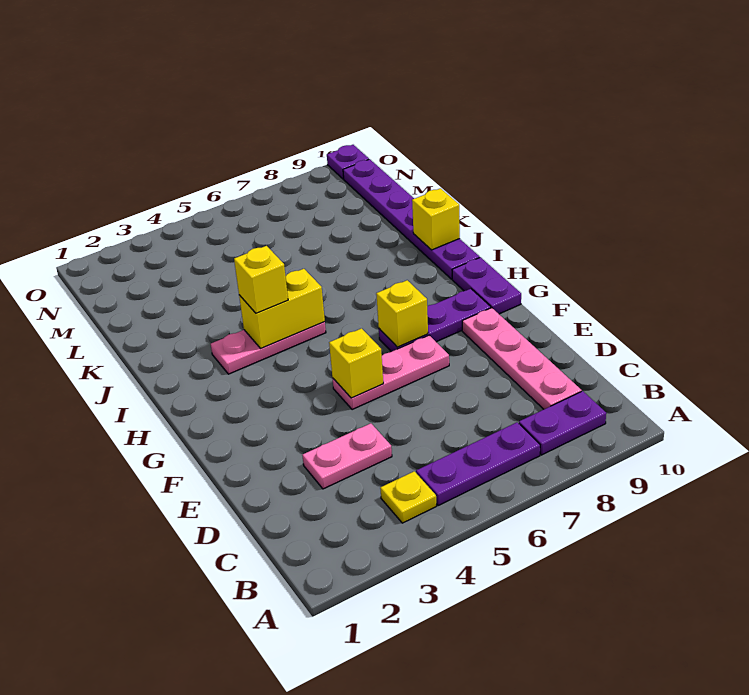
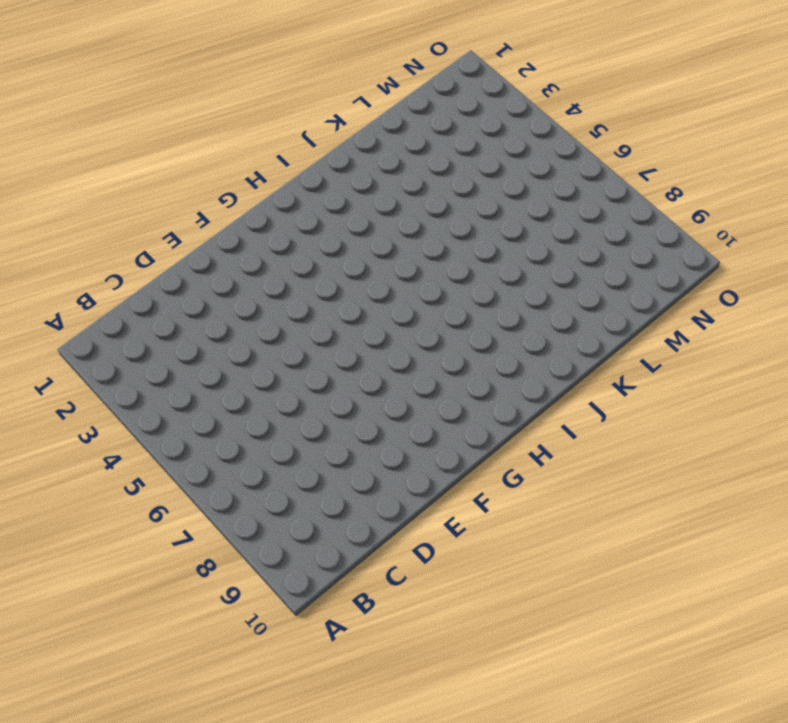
none -> yellow 1x1 plate [380,471,436,523]
none -> purple 1x3 plate [416,422,540,505]
none -> purple 1x2 plate [519,391,606,455]

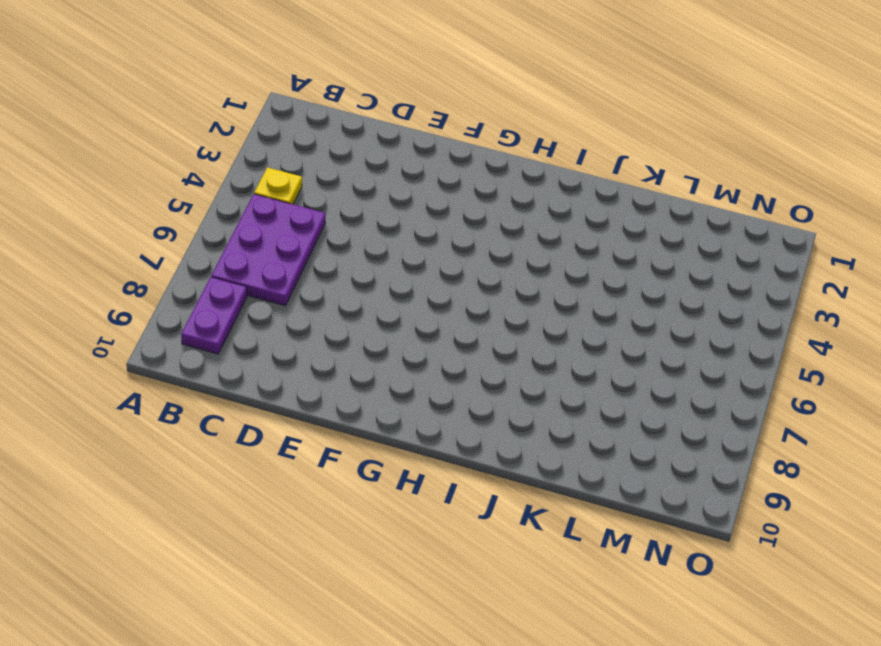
purple 2x3 plate [211,194,326,306] -> purple 1x3 plate [416,422,540,505]
none -> pink 1x4 plate [462,308,582,409]
none -> pink 1x2 plate [302,423,392,489]
none -> pink 1x3 plate [332,335,449,410]

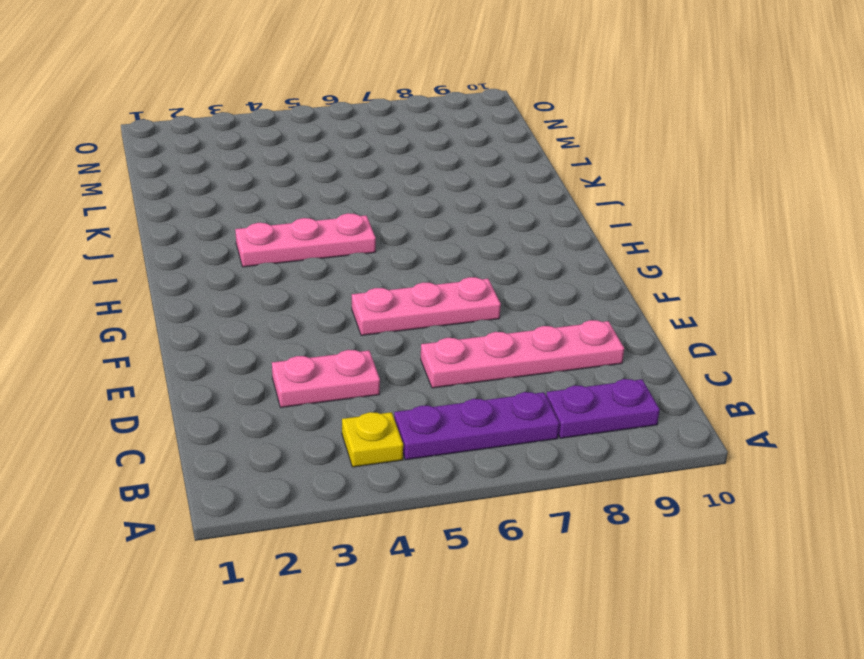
pink 1x4 plate [421,320,624,388] -> pink 1x4 plate turned to [462,308,582,409]
none -> purple 1x3 plate [379,289,491,352]
none -> purple 1x2 plate [452,257,521,314]
none -> purple 1x6 plate [343,159,480,279]

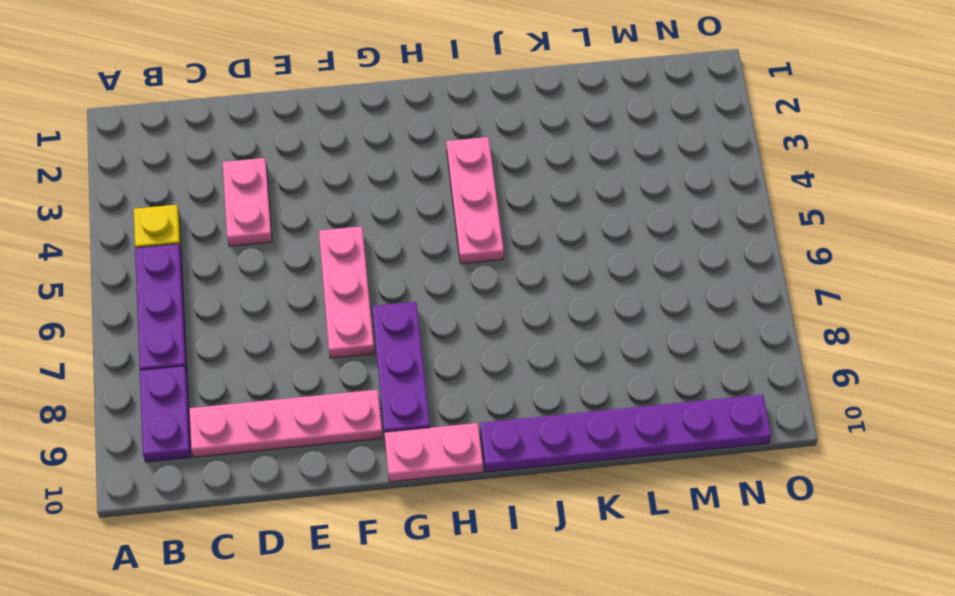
pink 1x2 plate [384,423,483,482] -> purple 1x2 plate [452,257,521,314]
none -> purple 1x1 plate [327,145,369,179]
none -> yellow 1x1 brick [329,328,383,398]
none -> yellow 1x1 brick [376,280,428,347]

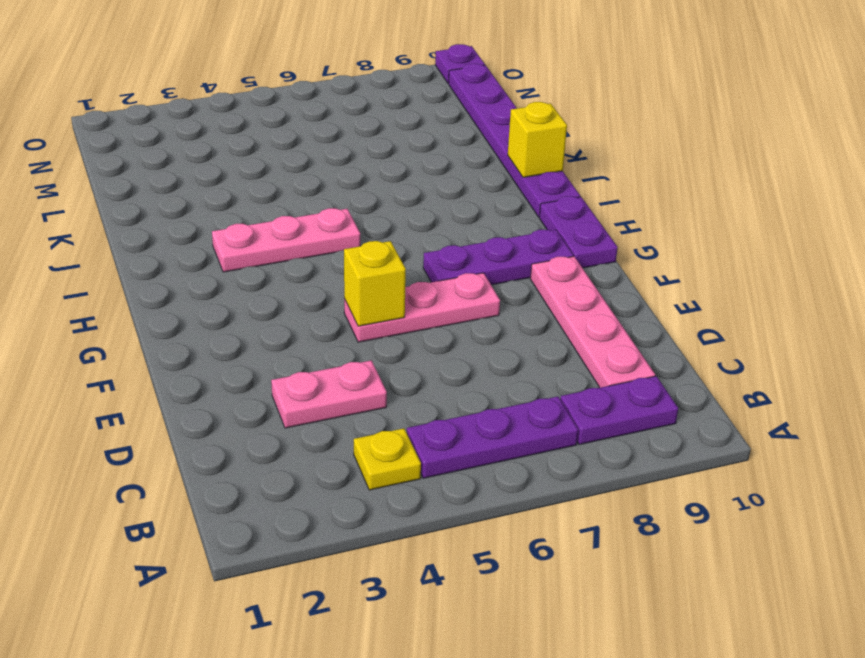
none -> yellow 1x1 brick [376,280,428,347]
none -> yellow 1x2 brick [239,269,325,348]
none -> yellow 1x1 brick [234,246,288,313]

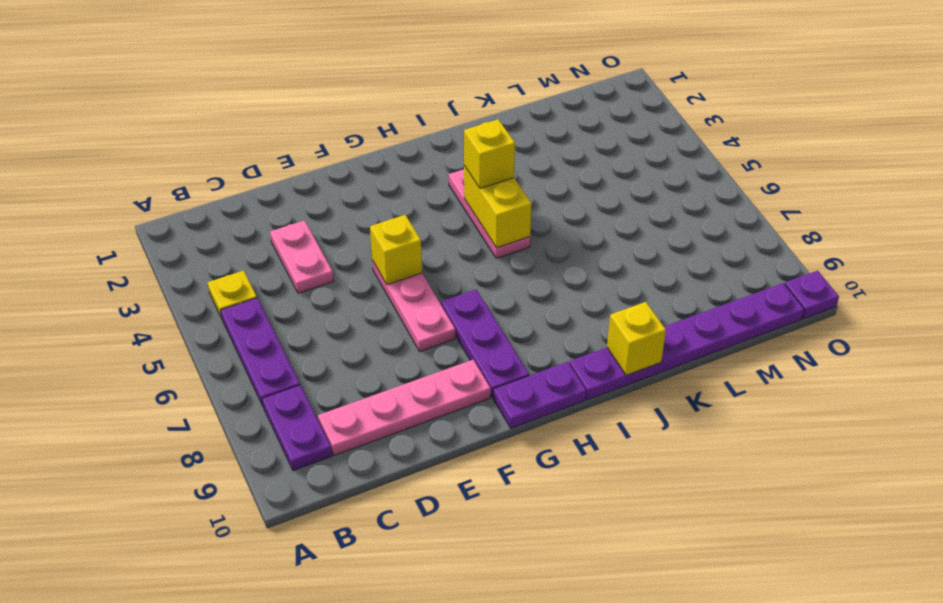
none -> yellow 1x1 brick [376,280,428,347]

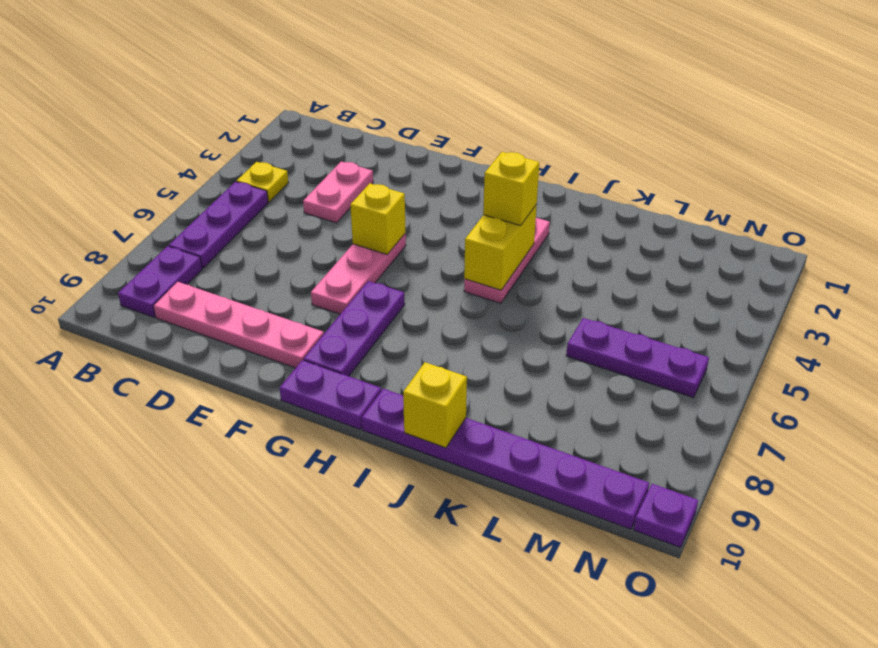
purple 1x3 plate [566,318,709,397] -> none
none -> yellow 1x1 brick [376,280,428,347]

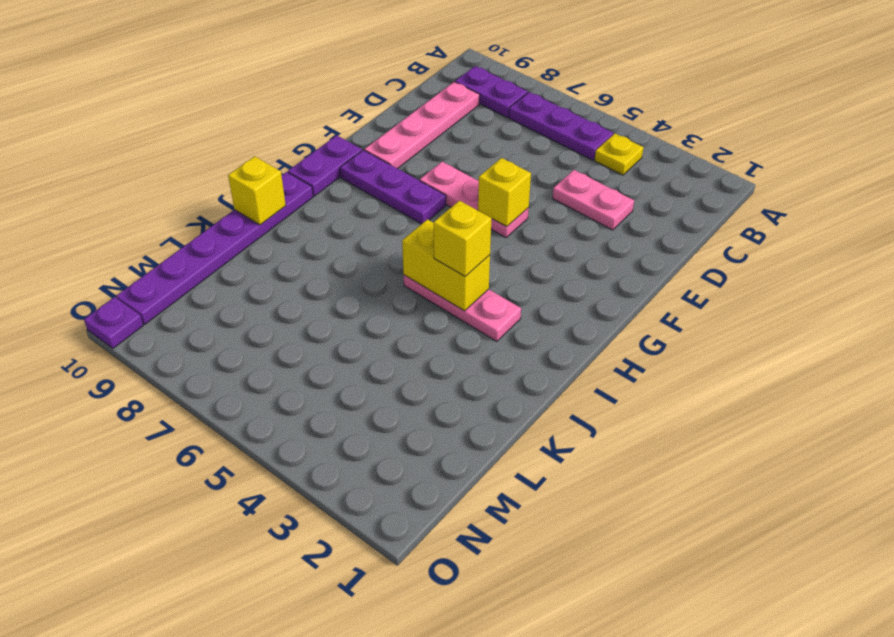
none -> yellow 1x1 brick [376,280,428,347]

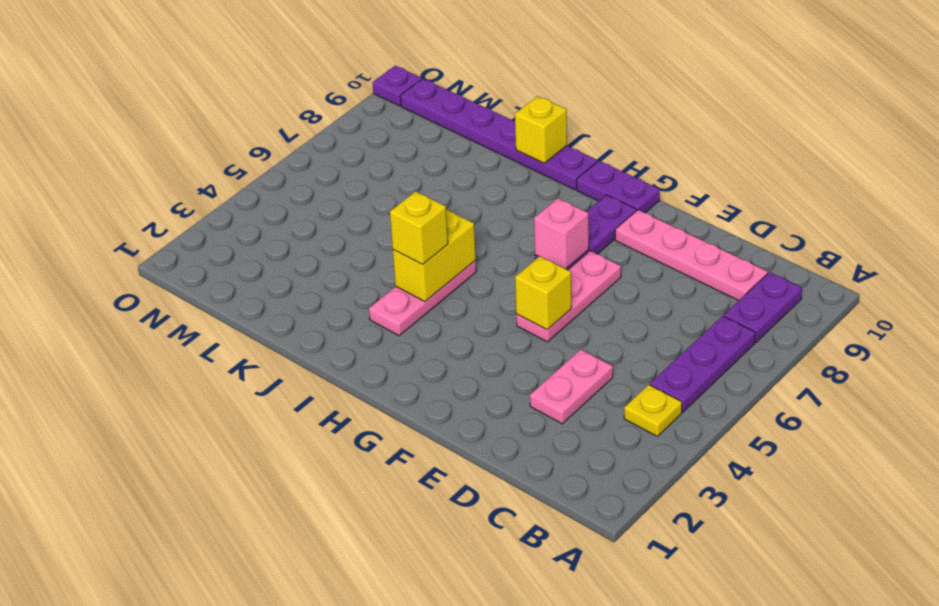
pink 1x1 brick [534,198,589,269] -> yellow 1x1 brick [376,280,428,347]

